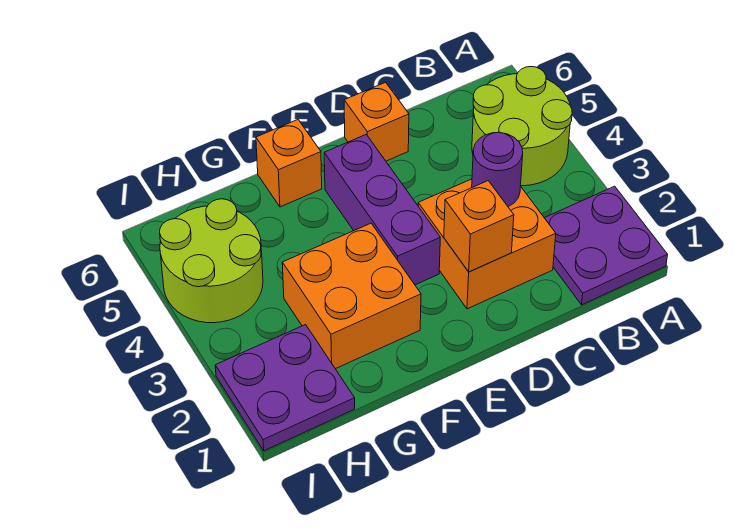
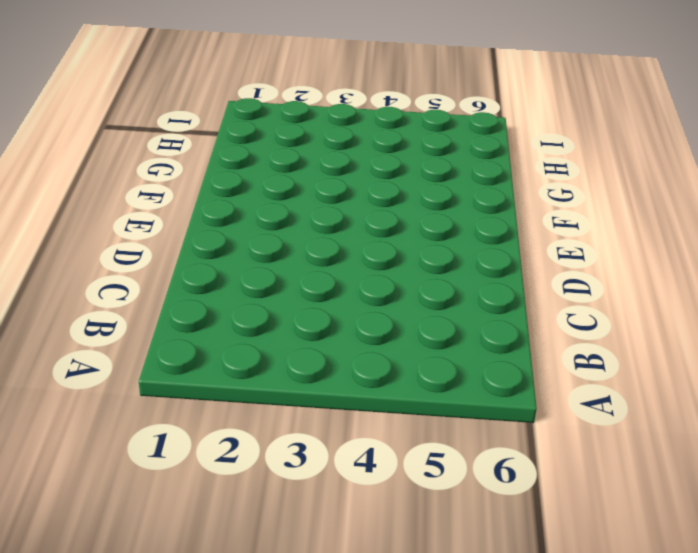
none -> purple 2x2 plate [545,186,668,305]
none -> lime 2x2 round brick [472,67,572,186]

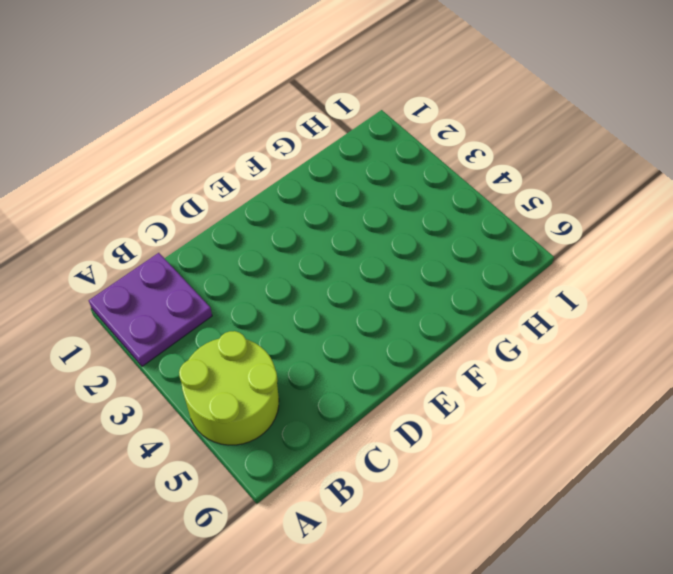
none -> orange 2x2 brick [418,179,556,309]
none -> orange 1x1 brick [344,82,409,161]

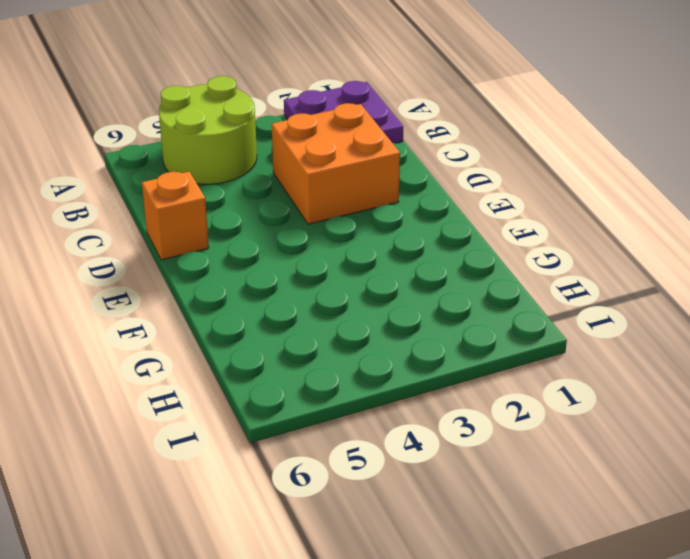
none -> purple 1x3 brick [324,135,440,285]
none -> orange 2x2 brick [282,223,421,369]

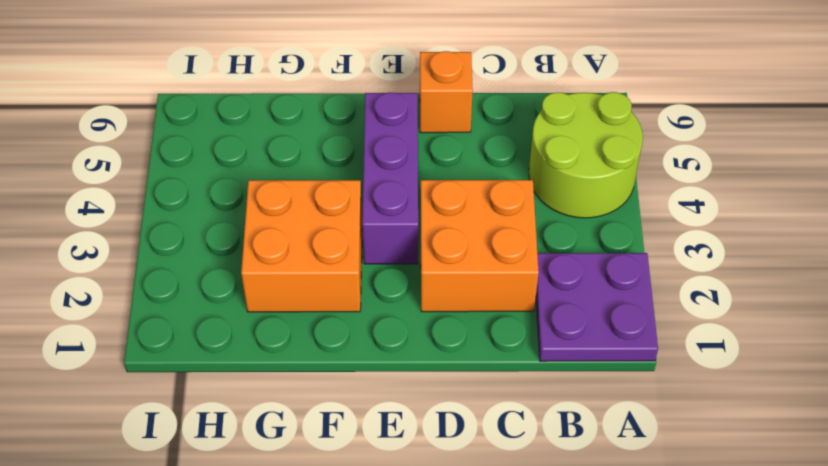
none -> orange 1x1 brick [256,120,322,207]
none -> purple 2x2 plate [215,325,355,451]

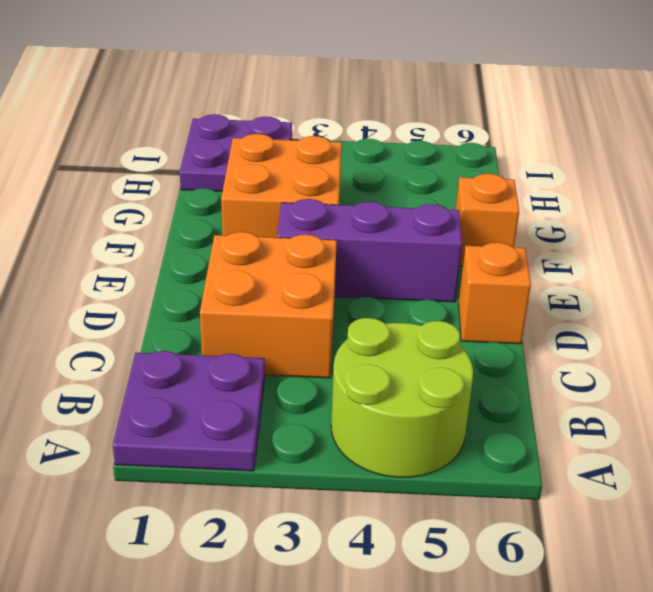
none -> lime 2x2 round brick [160,199,263,323]
none -> purple 1x1 round brick [472,132,523,207]

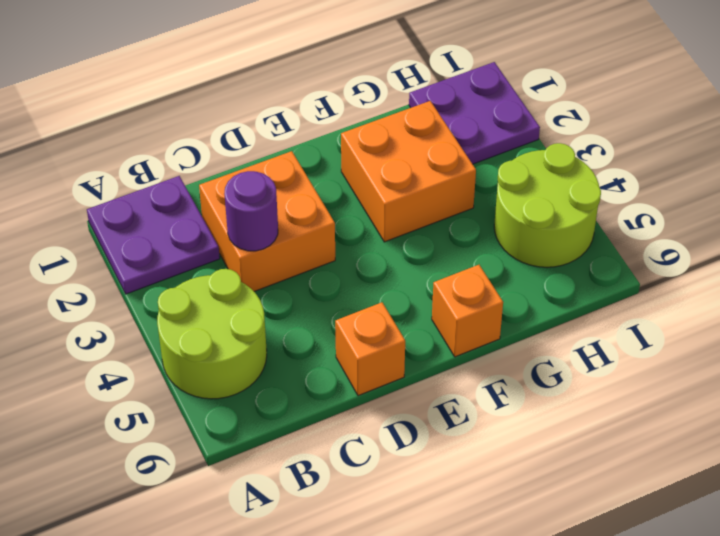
none -> purple 1x3 brick [324,135,440,285]
none -> orange 1x1 brick [444,181,514,272]

